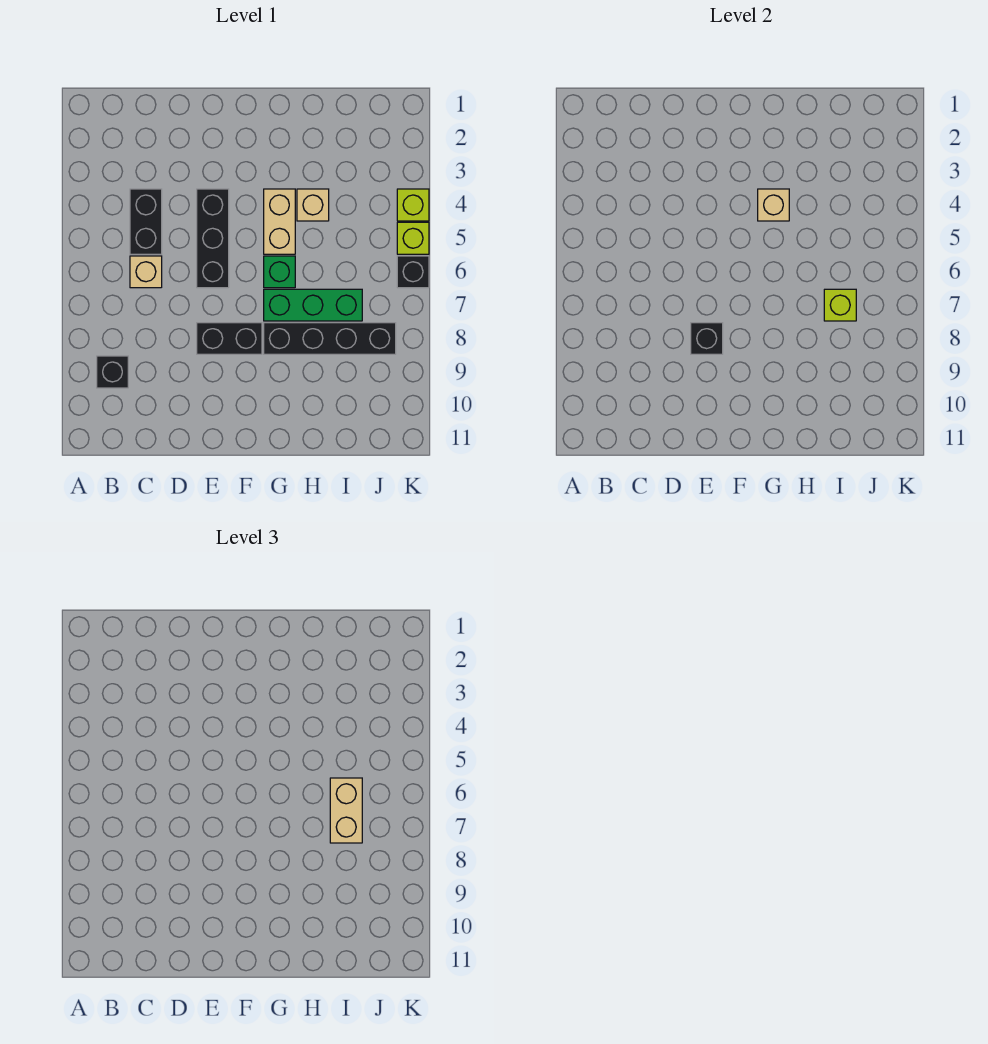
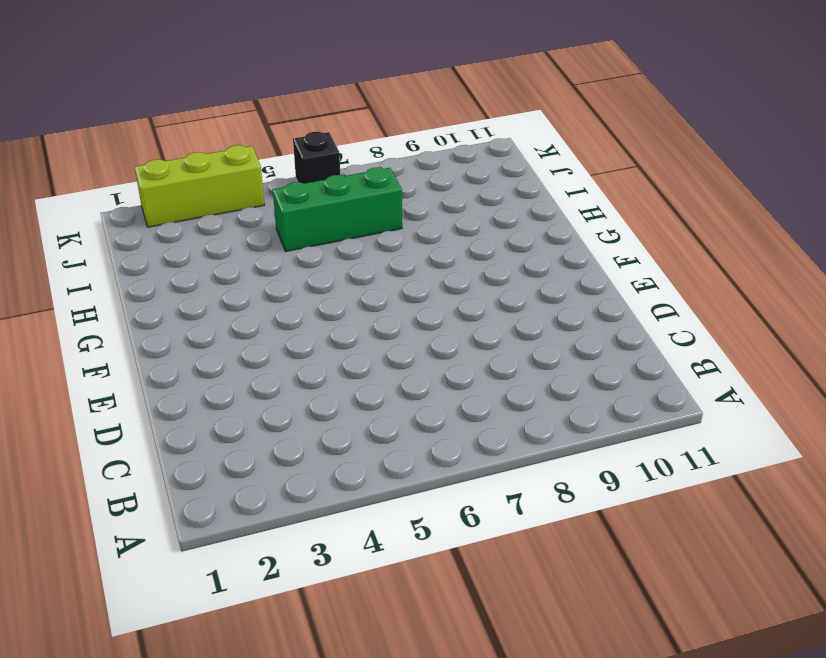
green 1x3 brick [273,167,402,251] -> green 1x3 brick turned to [264,289,362,321]
lime 1x3 brick [135,145,264,227] -> lime 1x1 brick [397,189,429,221]
none -> black 1x1 brick [97,356,128,388]
none -> black 1x2 brick [130,189,162,254]
none -> tan 1x1 brick [130,256,162,288]

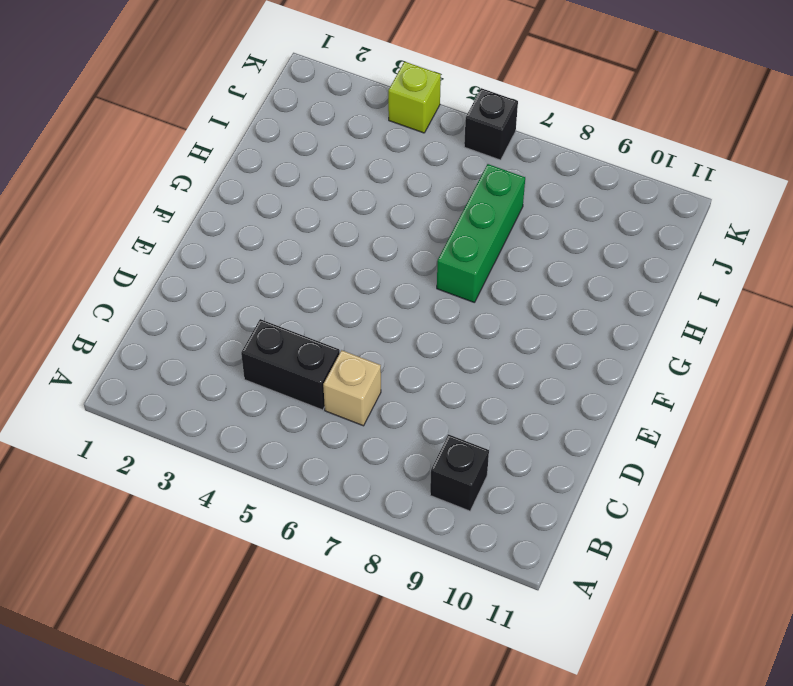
none -> black 1x3 brick [197,189,229,288]
none -> black 1x2 brick [197,323,262,354]
none -> tan 1x2 brick [264,189,295,254]

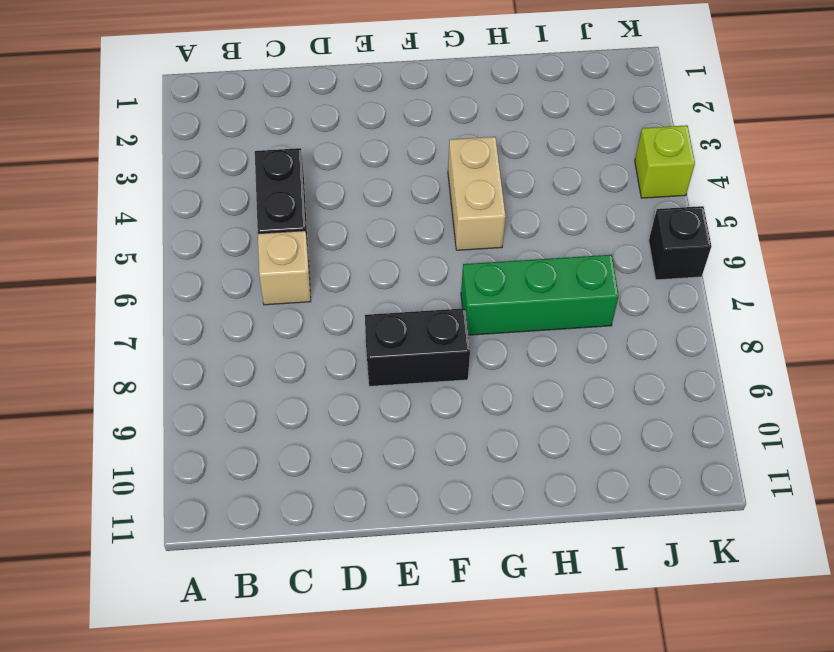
none -> black 1x1 brick [97,356,128,388]
none -> black 1x3 brick [197,189,229,288]
none -> green 1x1 brick [264,256,295,288]

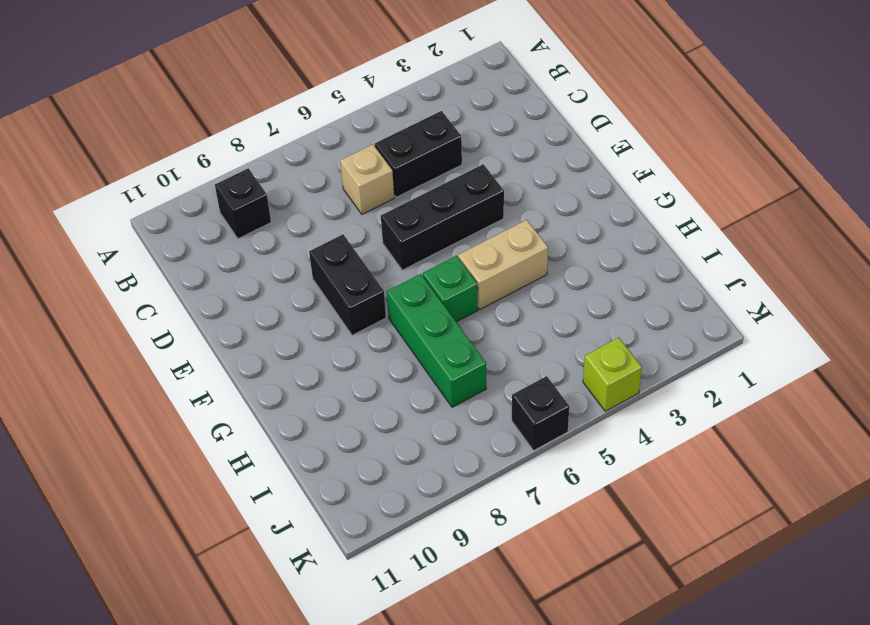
none -> black 1x4 brick [264,323,396,354]
none -> tan 1x1 brick [297,189,329,221]
none -> lime 1x1 brick [397,222,429,254]

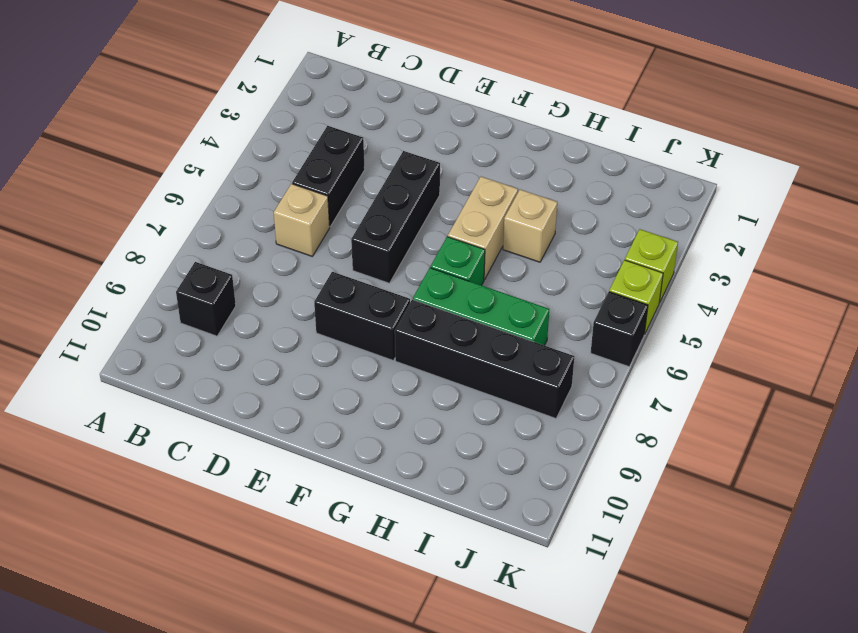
none -> black 1x1 brick [691,323,723,354]
none -> tan 1x1 brick [758,189,789,221]
none -> lime 1x1 brick [824,289,856,321]

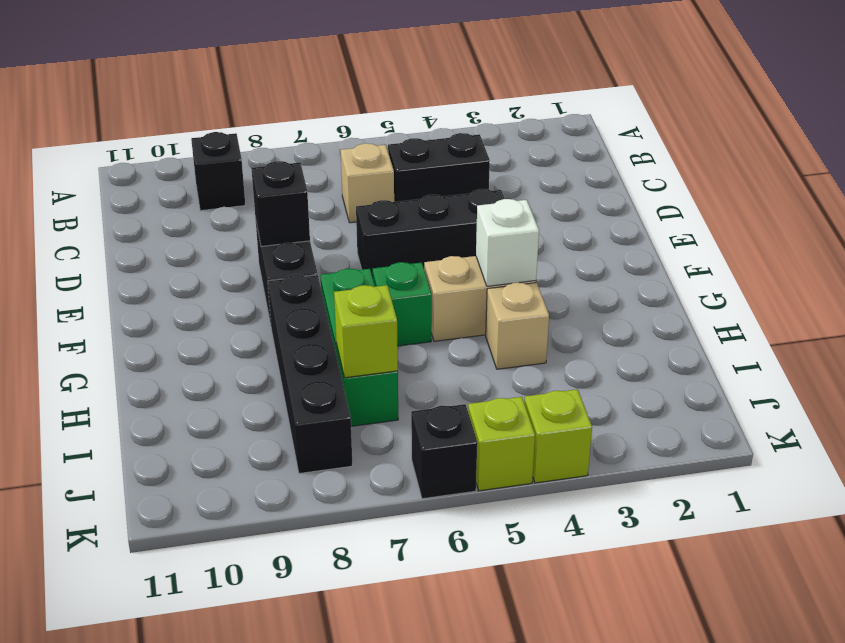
white 1x1 brick [476,199,539,286] -> tan 1x1 brick [758,189,789,221]
none -> tan 1x2 brick [330,778,362,843]

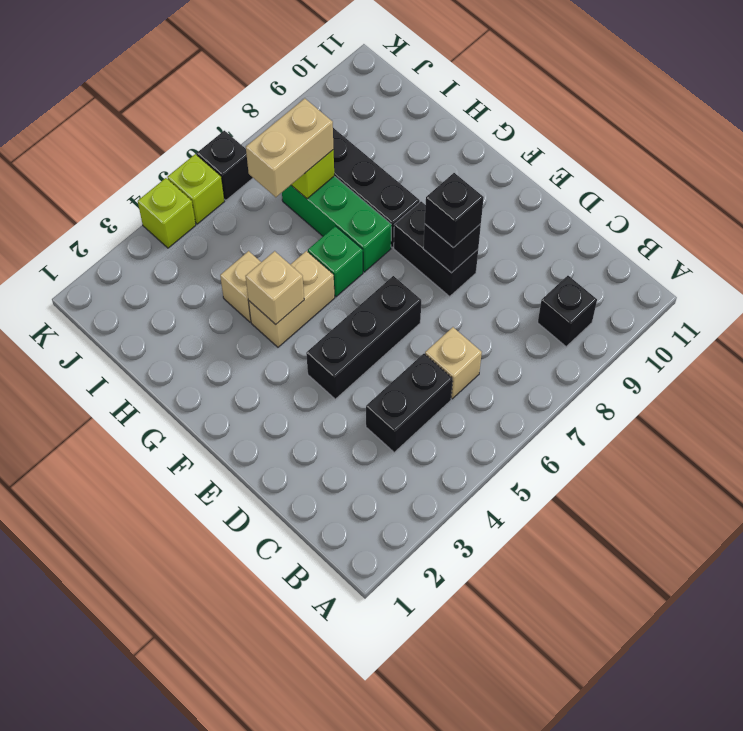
black 1x1 brick [425,173,484,248] -> none

